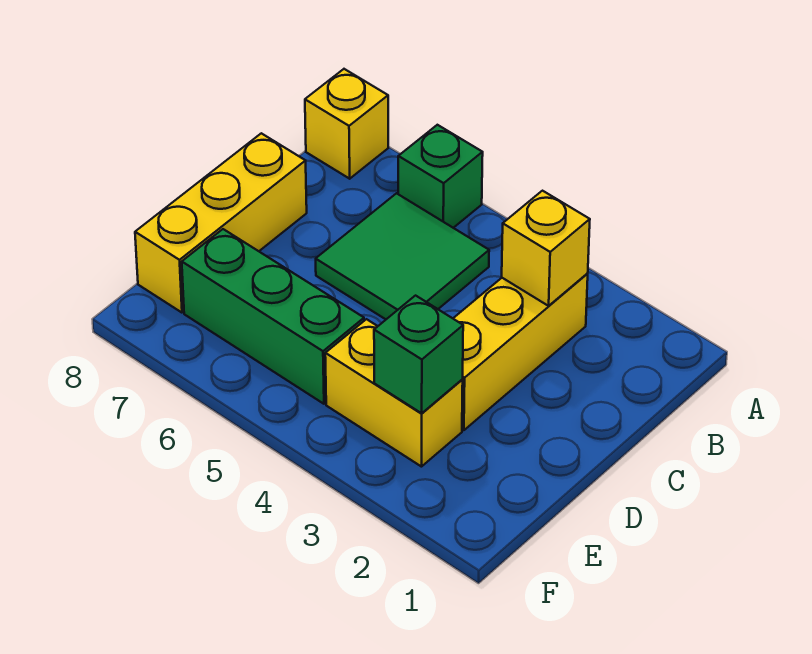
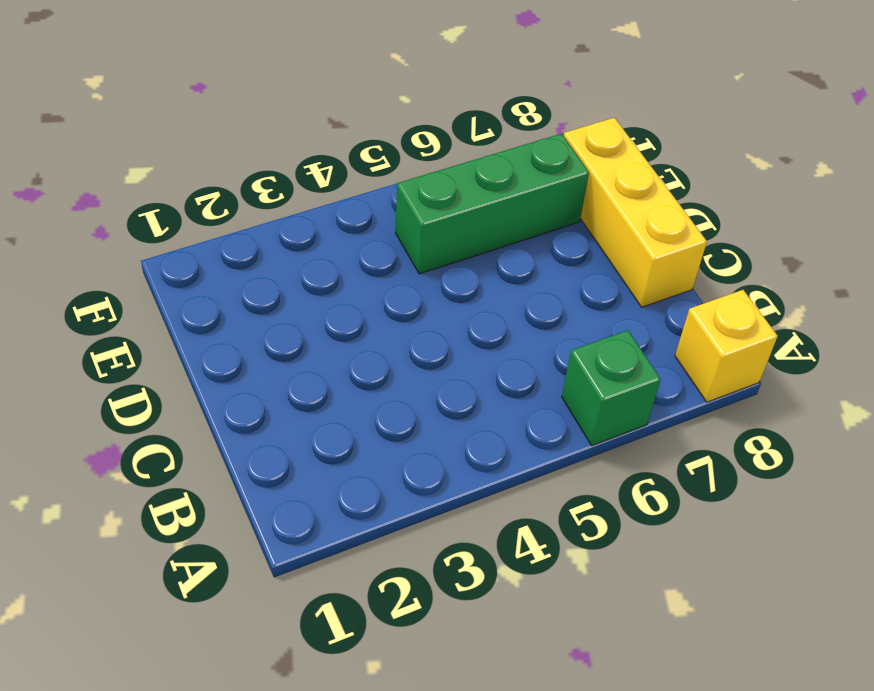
none -> yellow 1x3 brick [453,274,588,430]
none -> green 2x2 tile [316,193,489,319]

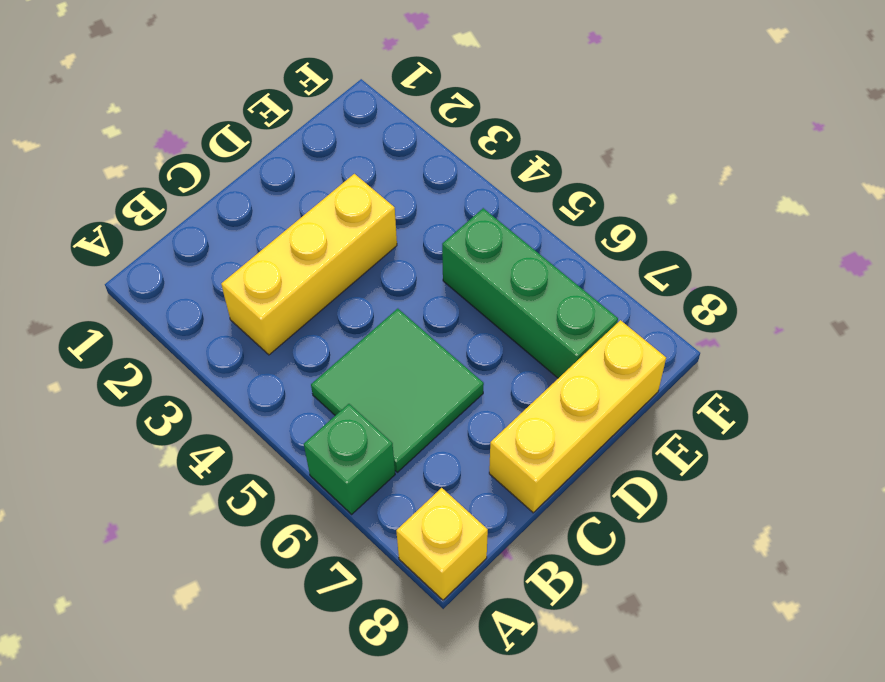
none -> yellow 1x2 brick [325,319,463,467]
none -> yellow 1x1 brick [502,191,590,306]

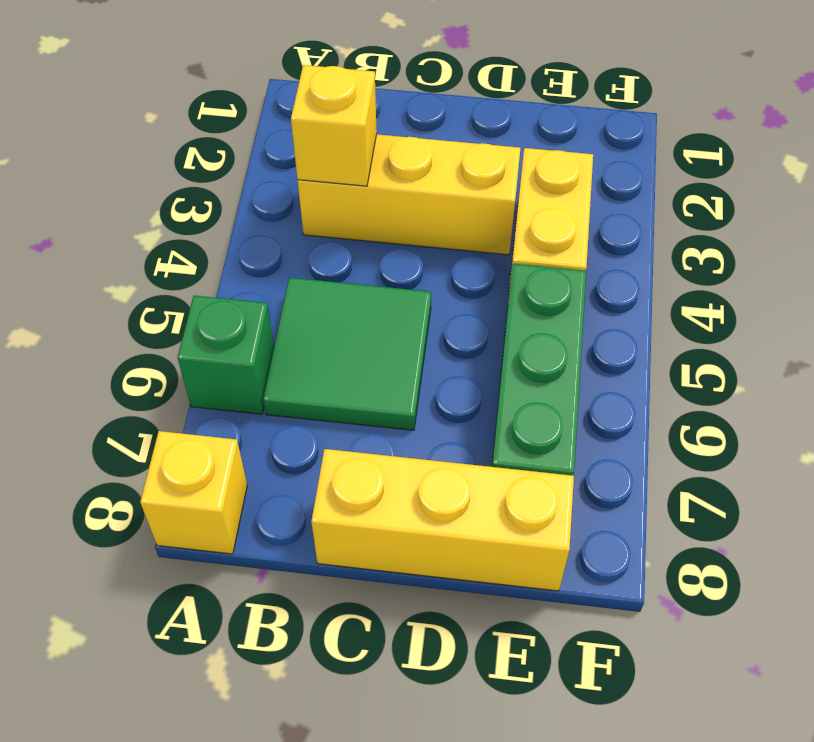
none -> green 1x1 brick [374,296,463,413]

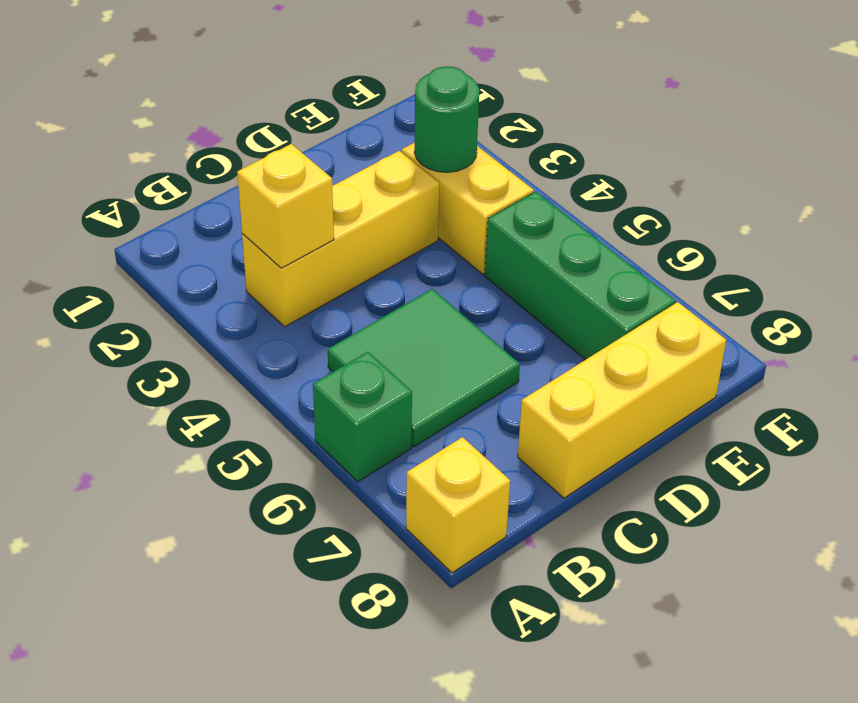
green 1x1 round brick [414,67,479,172] -> green 1x1 brick [374,296,463,413]

